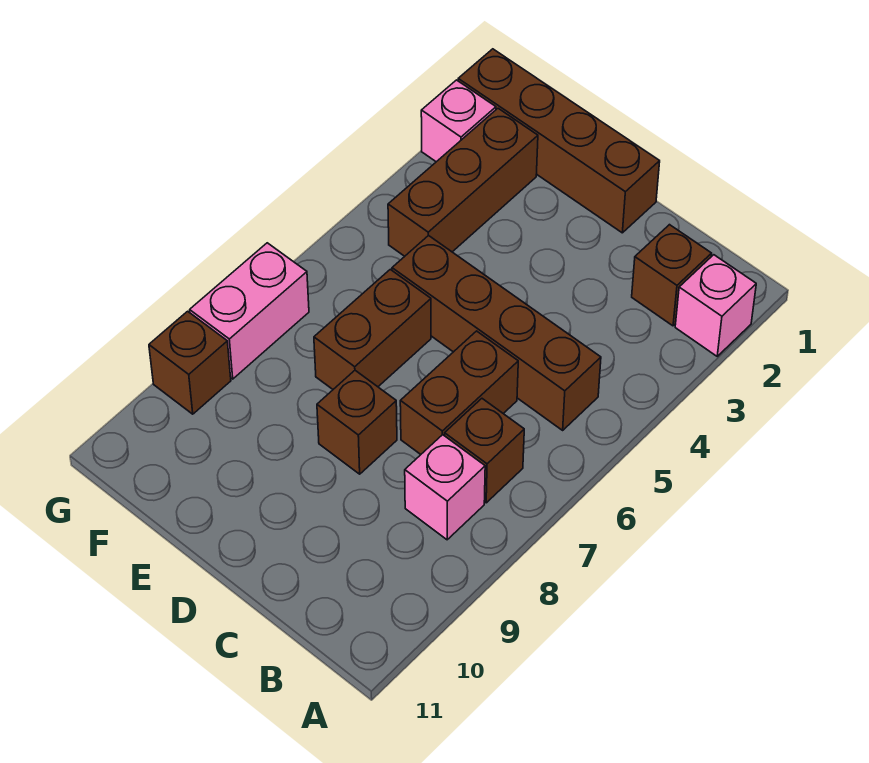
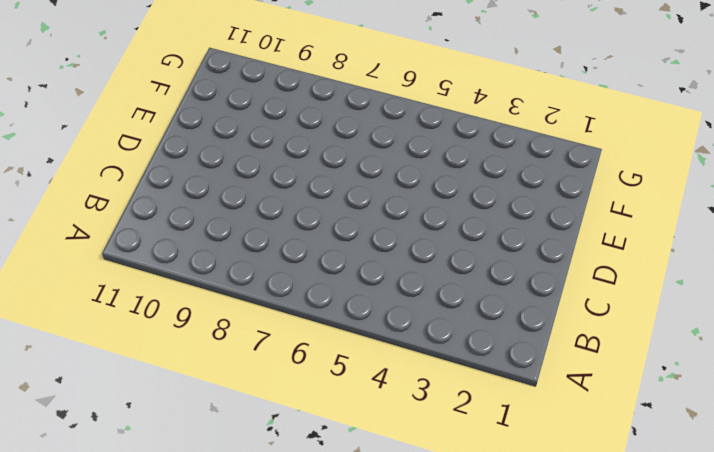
none -> pink 1x1 brick [675,255,756,356]
none -> brown 1x1 brick [632,225,712,326]
none -> brown 1x4 brick [392,235,601,430]

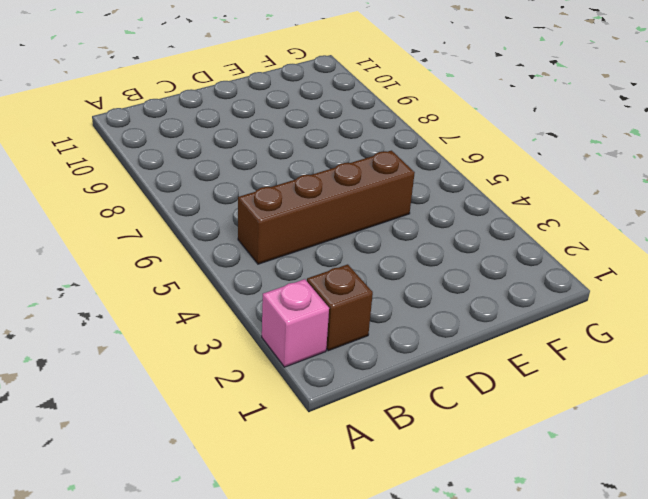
none -> brown 1x1 brick [445,399,524,503]
none -> pink 1x1 brick [405,435,485,540]
none -> brown 1x2 brick [400,331,518,454]

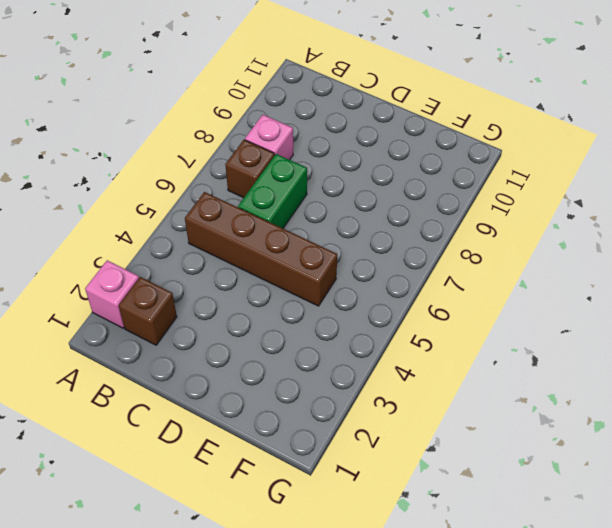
green 1x2 brick [238,154,307,228] -> brown 1x2 brick [400,331,518,454]
none -> brown 1x4 brick [458,49,660,233]
none -> brown 1x1 brick [317,371,397,474]
none -> brown 1x2 brick [314,269,431,389]

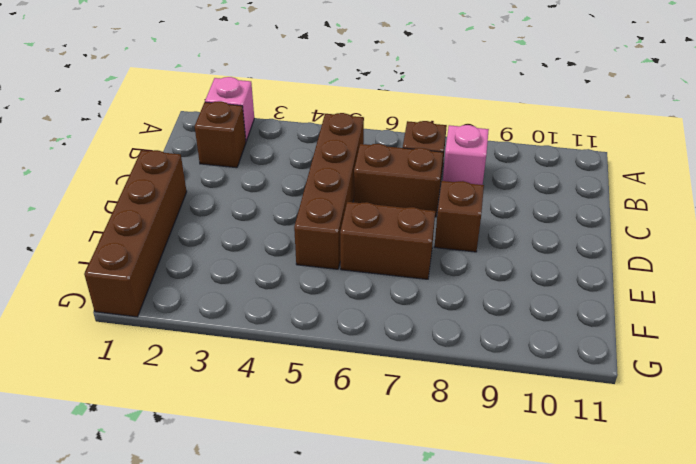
none -> brown 1x3 brick [388,108,538,256]
none -> pink 1x1 brick [421,80,496,162]
none -> pink 1x2 brick [190,243,309,379]

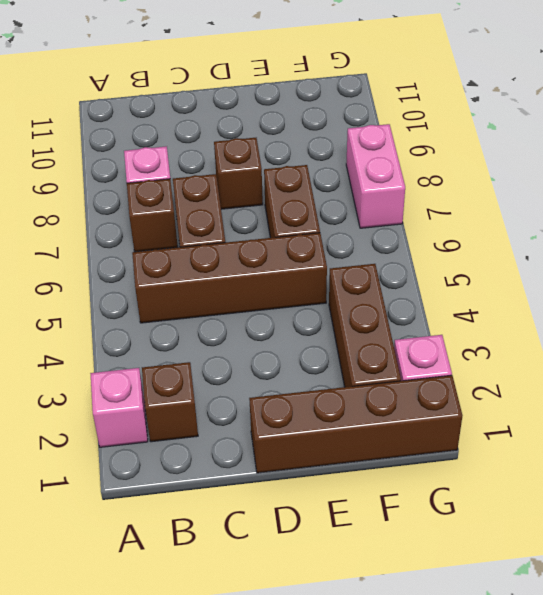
none -> brown 1x1 brick [149,311,231,414]

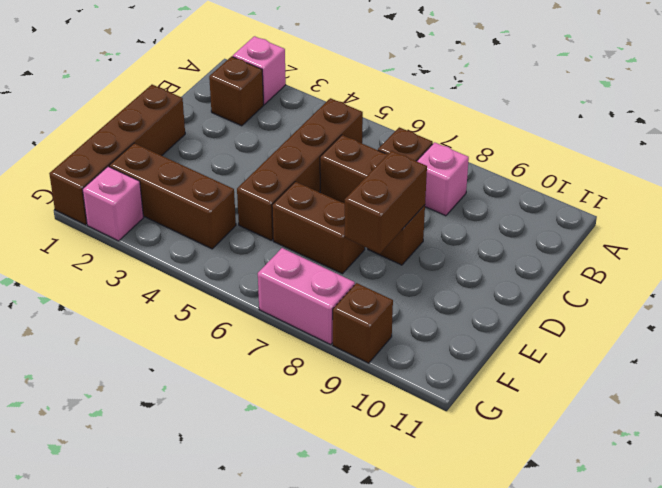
brown 1x2 brick [345,151,427,254] -> none

